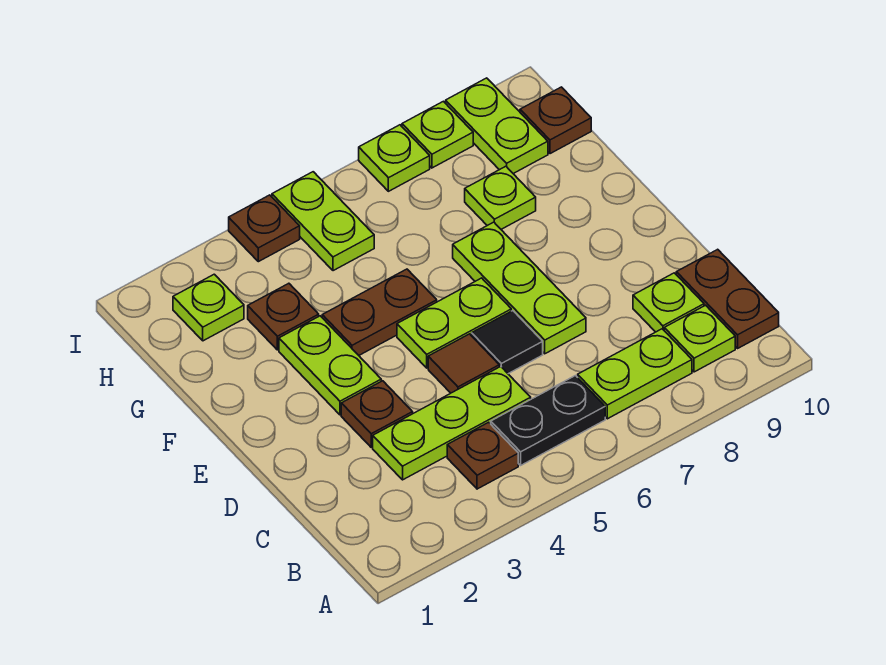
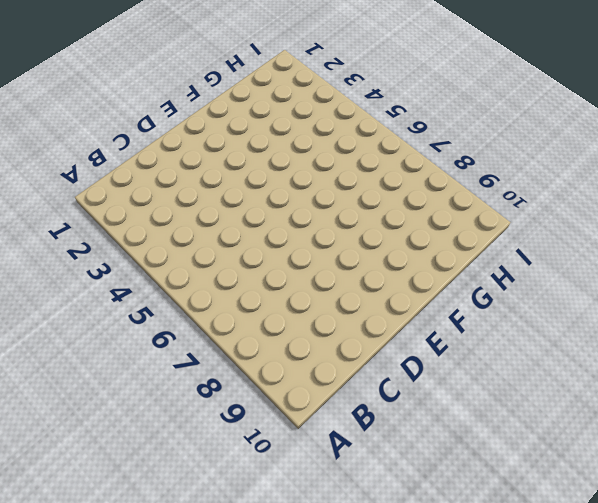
none -> brown 1x1 plate [447,422,518,489]
none -> black 1x2 plate [491,376,605,465]
none -> lime 1x2 plate [578,329,692,419]

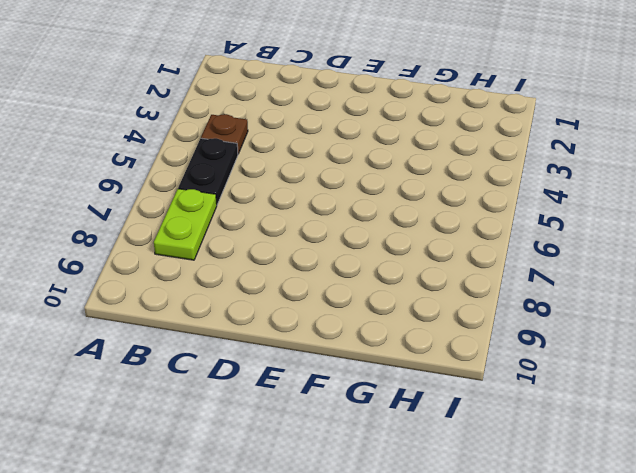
none -> lime 1x1 plate [664,305,735,372]
none -> brown 1x2 plate [676,249,779,348]
none -> lime 1x3 plate [373,367,531,480]

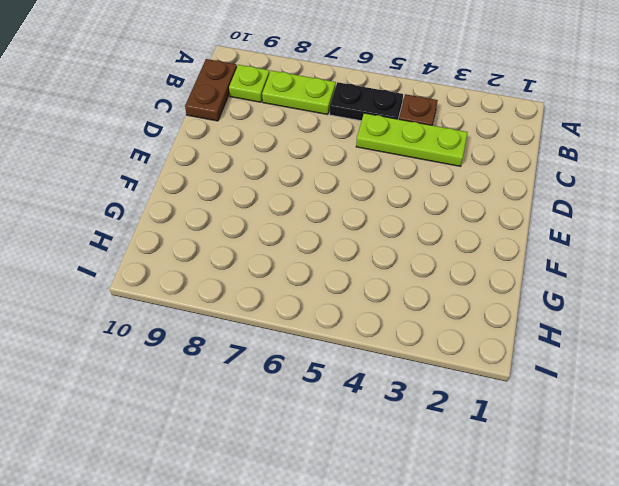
none -> lime 1x1 plate [633,273,704,332]
none -> brown 1x1 plate [341,381,413,447]
none -> brown 1x1 tile [428,334,499,393]

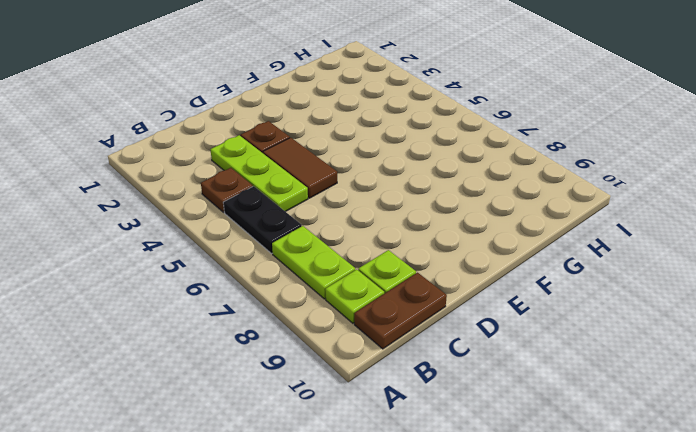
brown 1x2 tile [263,138,337,198] -> brown 1x1 tile [428,334,499,393]
none -> black 1x1 tile [472,311,543,374]
none -> lime 1x3 plate [453,222,586,354]
none -> lime 1x2 plate [279,316,381,415]

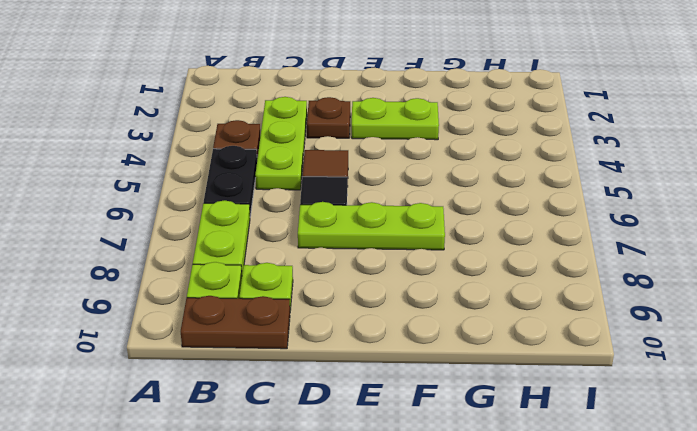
none -> lime 1x2 plate [397,278,511,368]
none -> brown 1x2 plate [322,269,437,355]
none -> brown 1x1 plate [248,283,319,350]

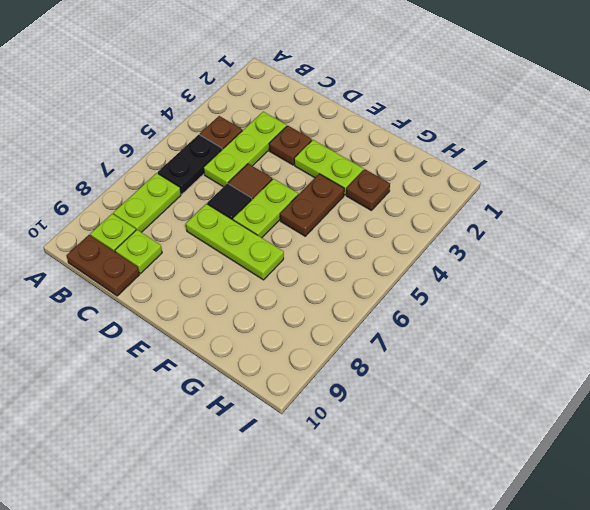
none -> lime 1x1 plate [465,166,536,229]
none -> lime 1x1 plate [173,274,244,341]
none -> lime 1x2 plate [272,172,374,271]

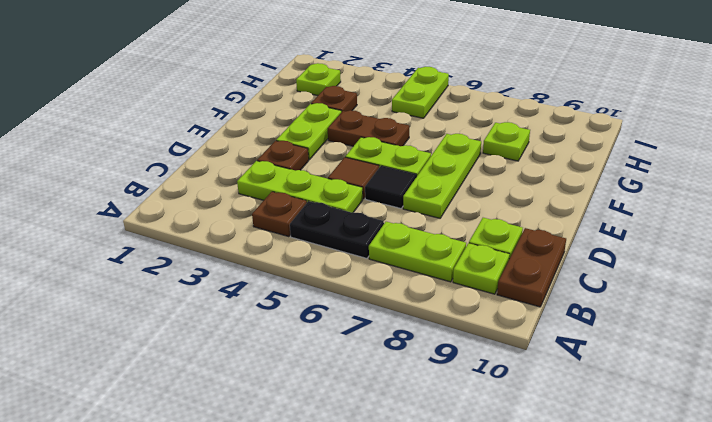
none -> lime 1x2 plate [446,78,548,174]
none -> brown 1x1 plate [520,87,591,154]
none -> brown 1x1 plate [229,195,300,262]

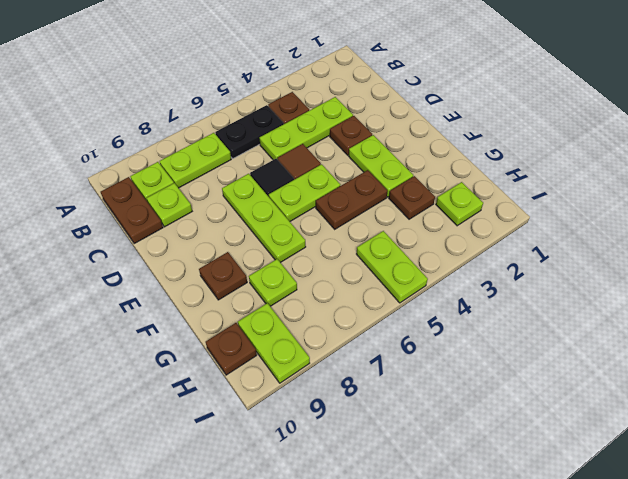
brown 1x1 plate [199,252,247,300] -> brown 1x1 plate moved to [229,195,300,262]
none -> lime 1x1 plate [359,125,430,191]
none -> lime 1x1 plate [402,101,473,168]

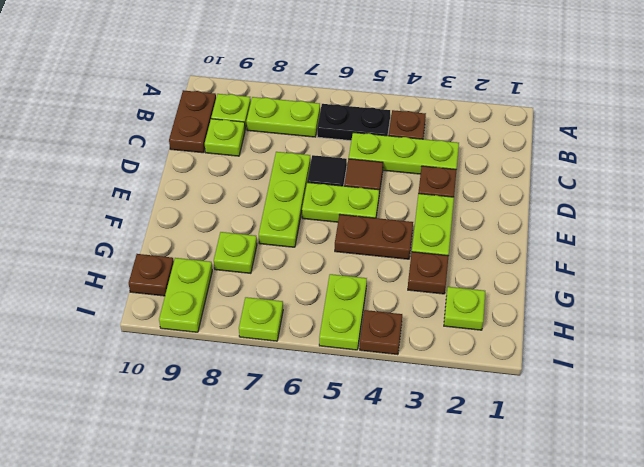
none -> lime 1x1 plate [402,101,473,168]

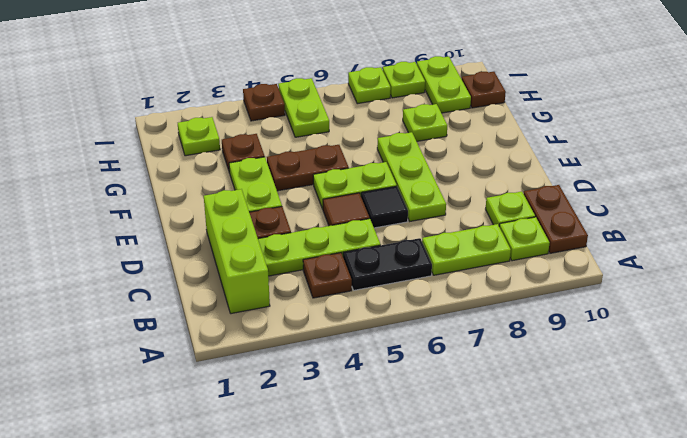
lime 1x3 brick [204,189,270,314] -> none

